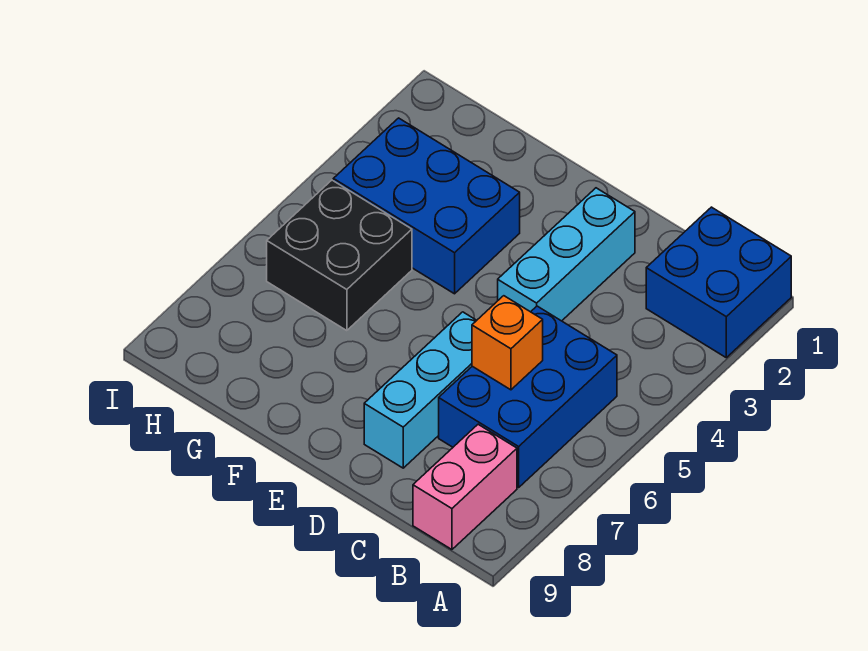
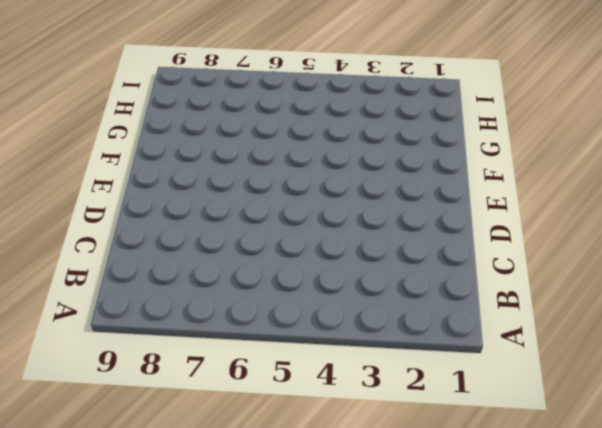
none -> blue 2x2 brick [646,207,791,358]
none -> blue 2x3 brick [439,306,617,487]

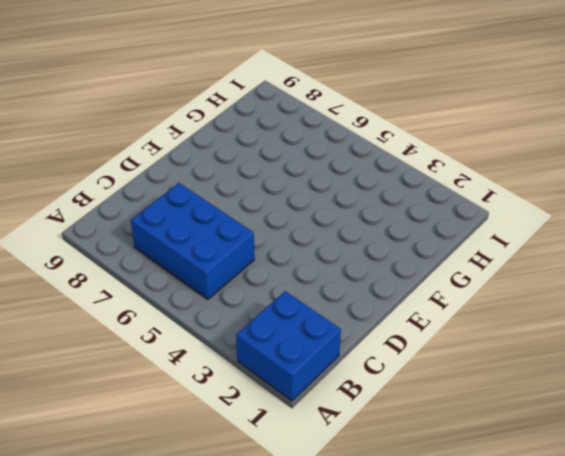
none -> pink 1x2 brick [413,424,517,550]
none -> cyan 1x3 brick [498,188,635,321]

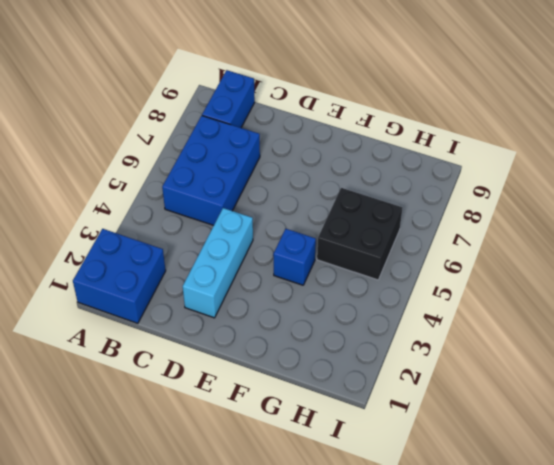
blue 1x2 brick [202,70,255,128] -> pink 1x2 brick [413,424,517,550]
blue 1x1 brick [273,228,316,285] -> blue 2x3 brick [333,118,520,294]
none -> cyan 1x3 brick [364,312,477,468]
none -> orange 1x1 brick [472,296,543,390]

